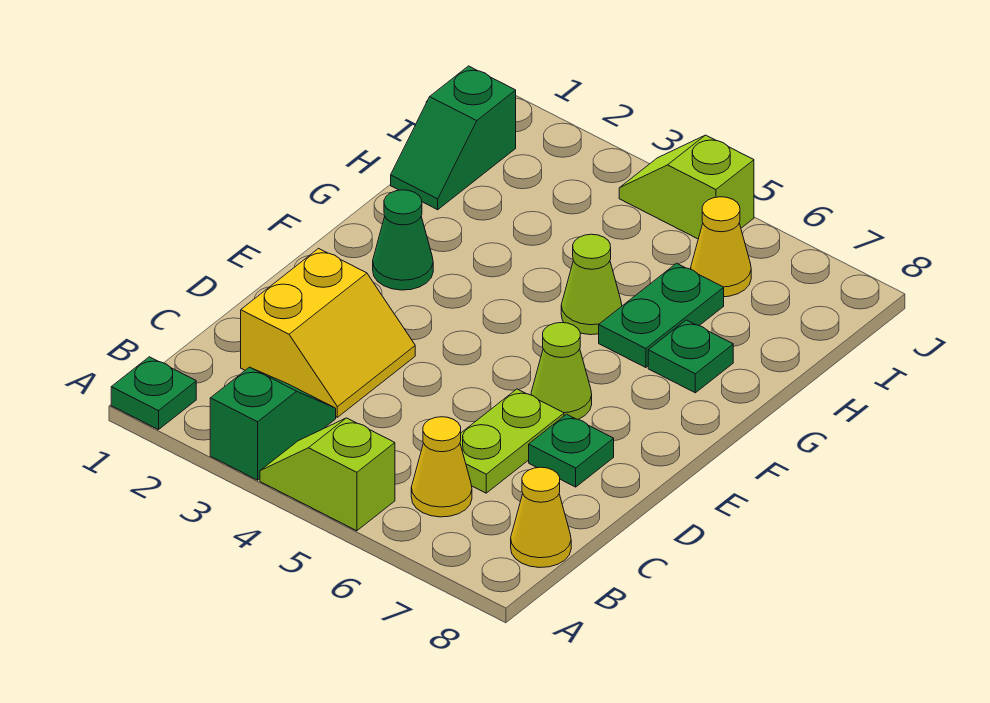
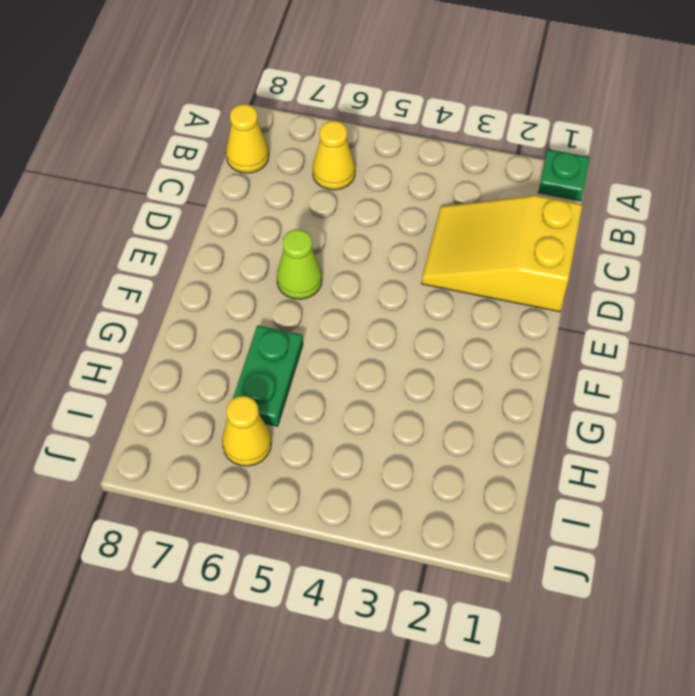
yellow 2x3 slope [422,196,582,312] -> yellow 2x2 slope [241,248,415,417]
none -> green 1x2 slope [210,367,336,480]
none -> lime 1x2 slope [260,418,395,531]
none -> lime 1x2 plate [460,389,564,493]

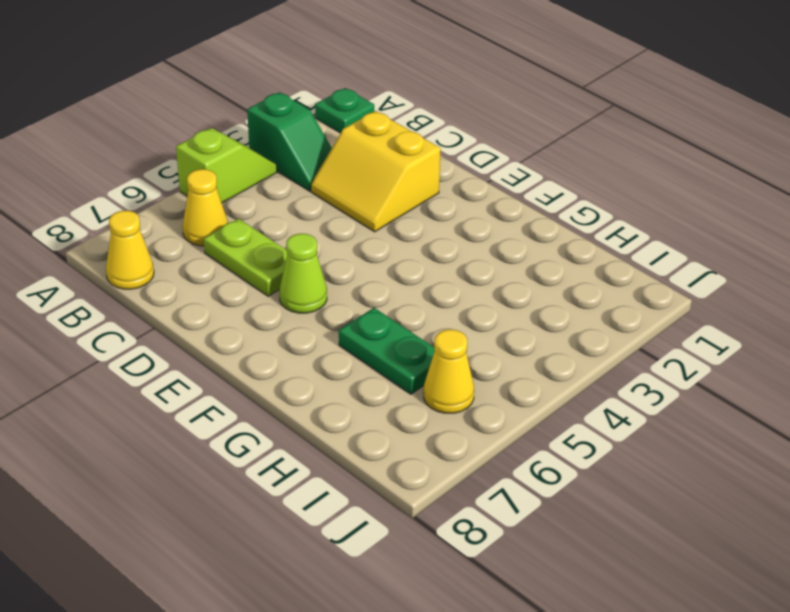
none -> green 1x1 plate [529,414,614,487]
none -> green 1x1 cone [373,190,433,290]
none -> lime 1x1 cone [561,234,622,335]

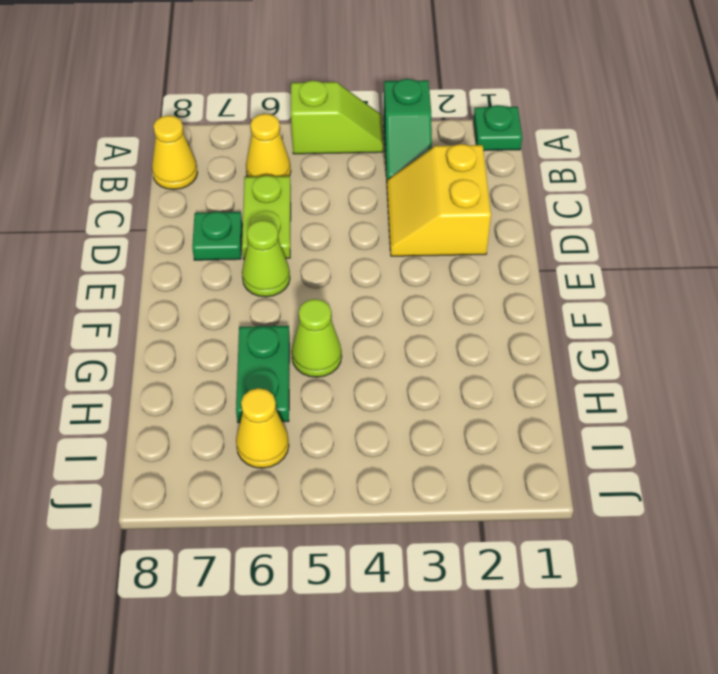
none -> green 1x1 cone [373,190,433,290]
none -> green 1x1 plate [648,320,733,393]
none -> green 1x2 slope [391,66,516,210]

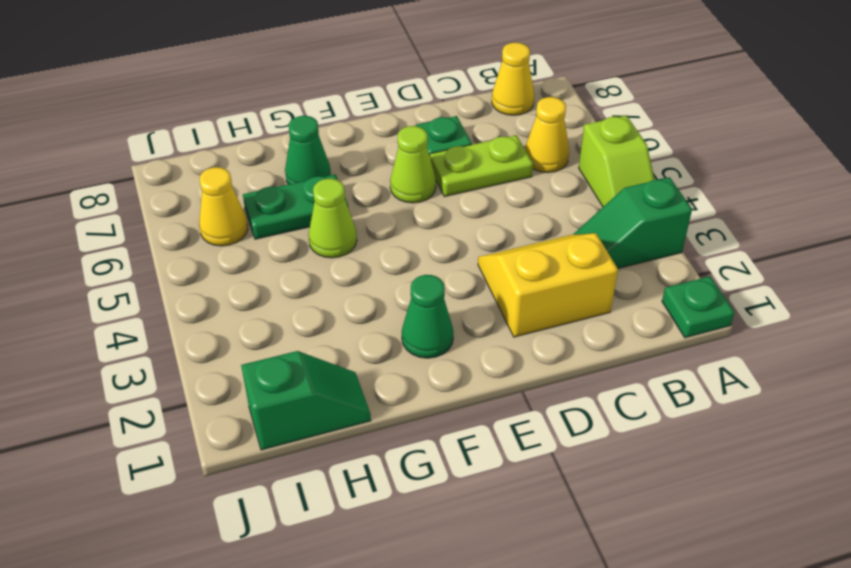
green 1x1 cone [285,116,331,184] -> green 1x1 plate [648,320,733,393]
none -> lime 1x2 slope [619,135,754,239]

